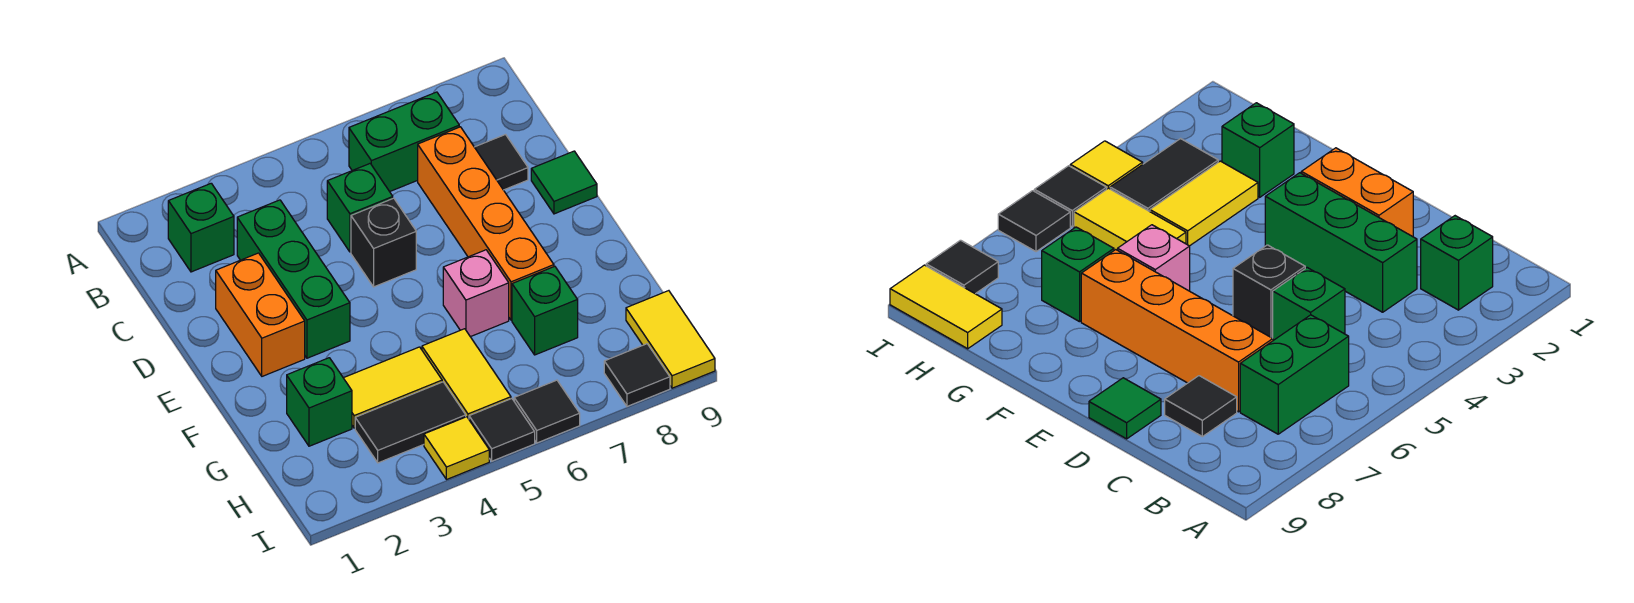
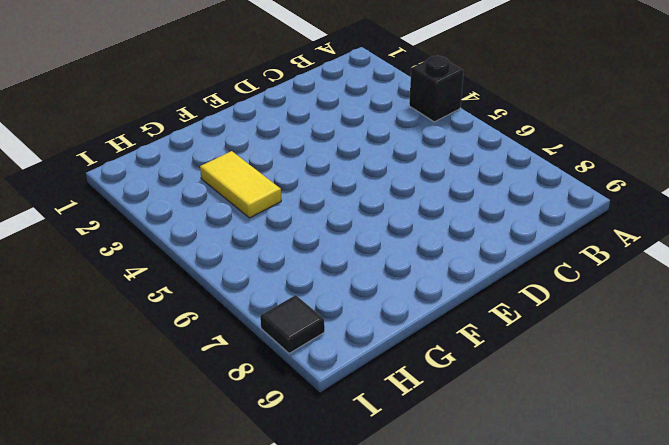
black 1x1 brick [409,55,464,122] -> black 1x1 brick moved to [351,198,416,287]
none -> green 1x1 brick [168,183,234,272]
none -> green 1x2 brick [349,92,459,192]
none -> green 1x3 brick [237,200,350,358]

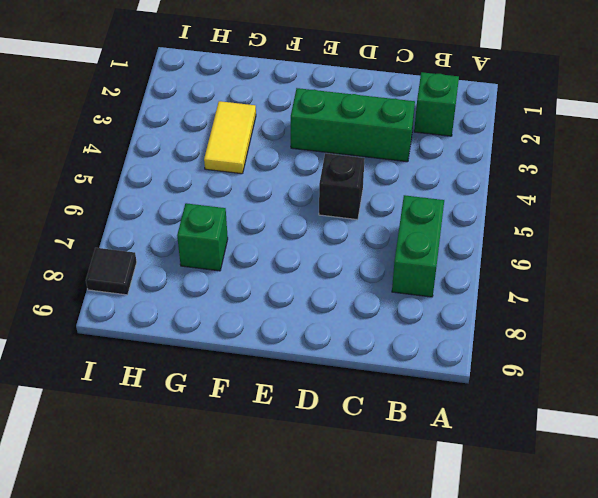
none -> green 1x1 brick [327,164,393,252]
none -> orange 1x4 brick [418,127,554,320]
none -> black 1x1 tile [475,135,528,190]

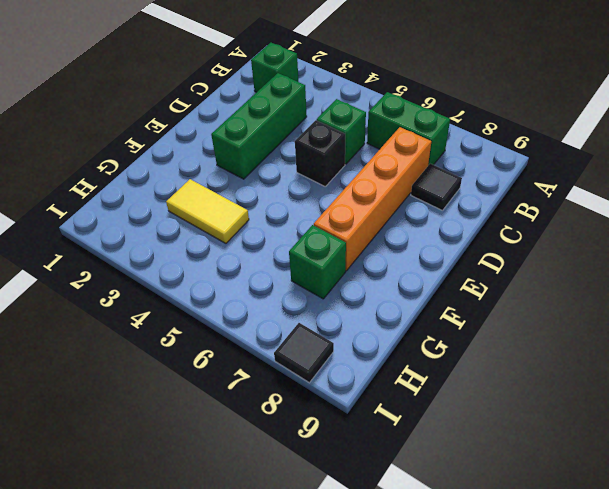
none -> orange 1x2 brick [216,253,305,376]
none -> green 1x1 tile [531,151,597,214]
none -> pink 1x1 brick [443,250,509,337]

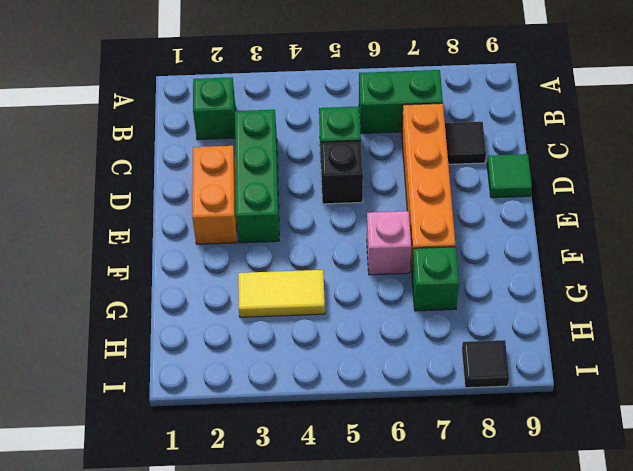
none -> green 1x1 brick [287,358,352,446]
none -> yellow 1x2 tile [422,329,511,419]
none -> black 1x2 tile [355,382,466,463]

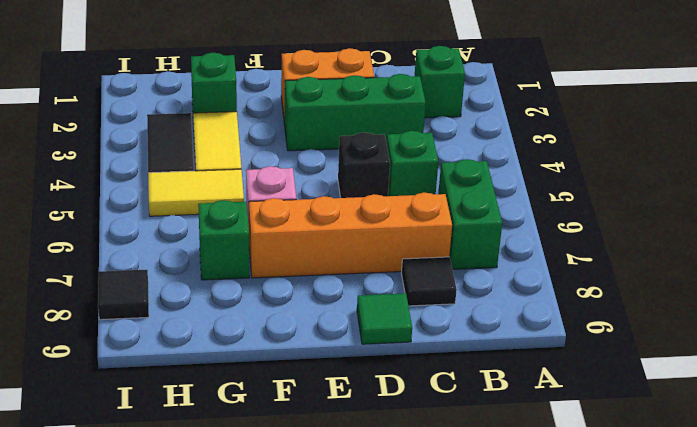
none -> yellow 1x2 tile [626,291,715,388]
none -> yellow 1x1 tile [424,417,489,480]
none -> black 1x1 tile [469,399,535,461]

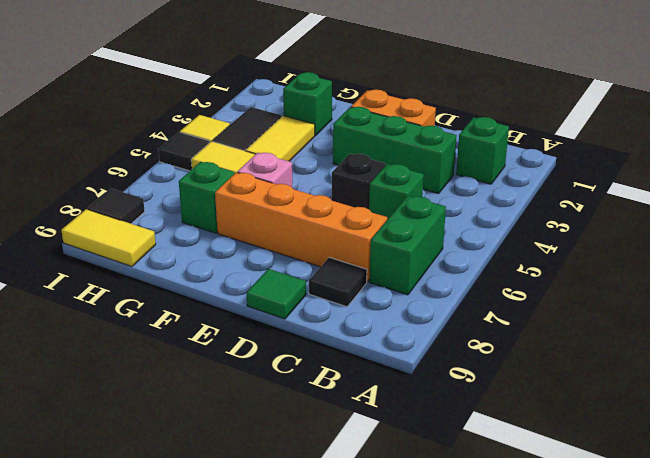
none -> black 1x1 tile [514,380,580,443]

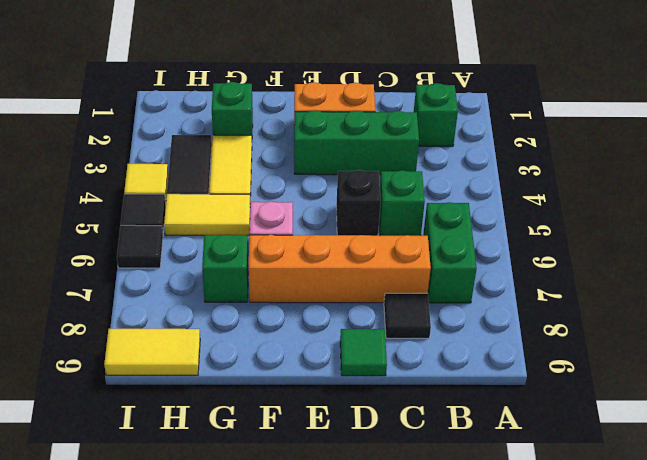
none -> black 1x1 tile [604,344,670,406]

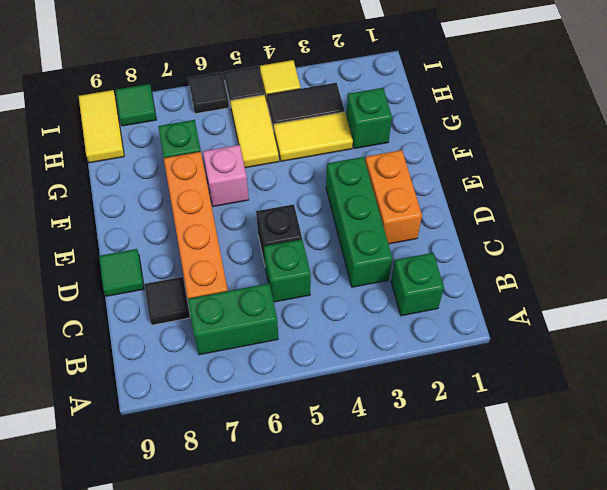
green 1x1 tile [115,84,156,126] -> black 1x1 tile [604,344,670,406]

